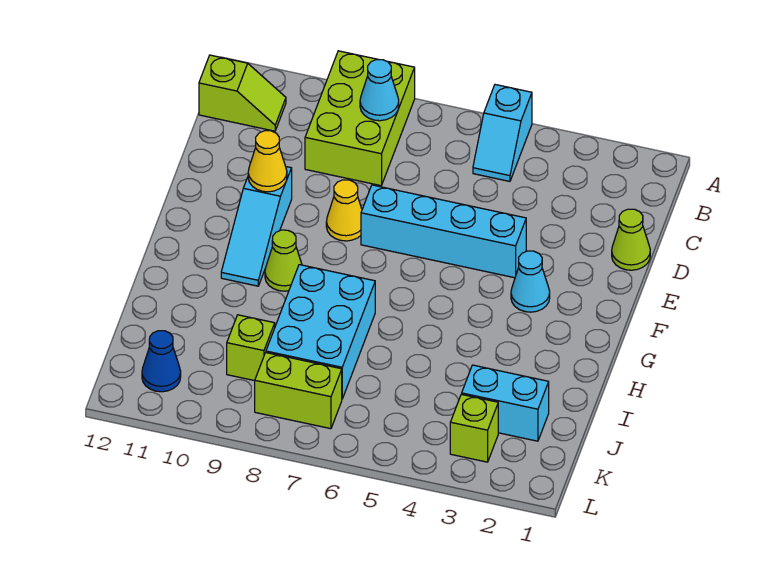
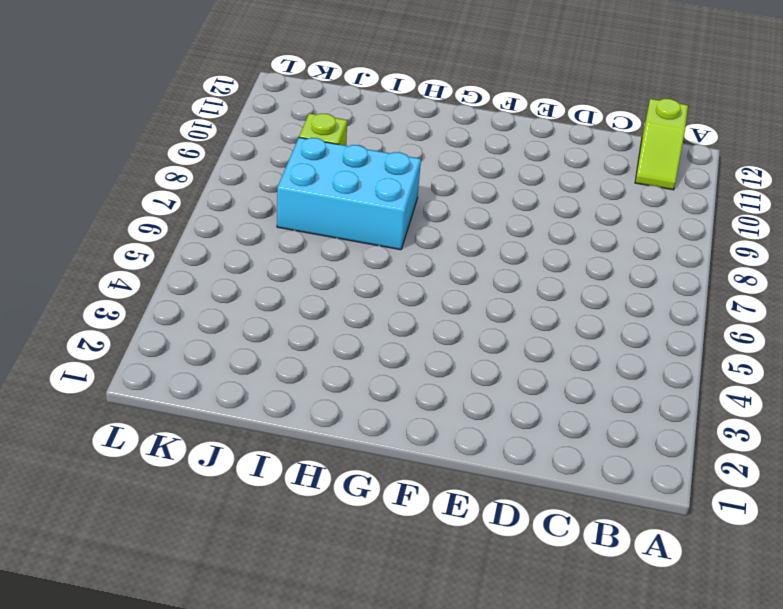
none -> cyan 1x2 slope [473,85,532,181]
none -> lime 2x3 brick [305,51,415,186]
none -> lime 1x1 cone [612,209,650,270]

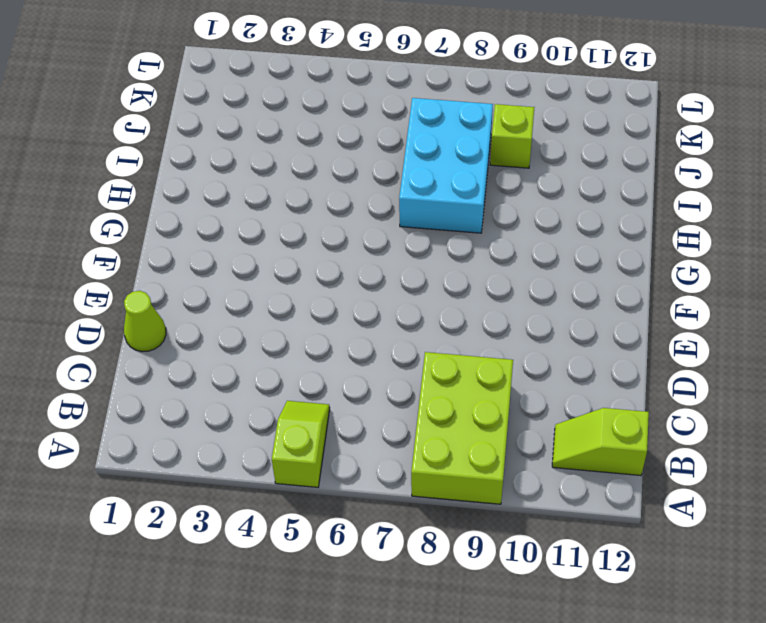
lime 1x2 slope [272,401,330,487] -> cyan 1x2 slope [473,85,532,181]
none -> cyan 1x4 brick [361,185,526,278]
none -> yellow 1x1 cone [326,180,362,241]
none -> cyan 1x3 slope [221,167,292,286]

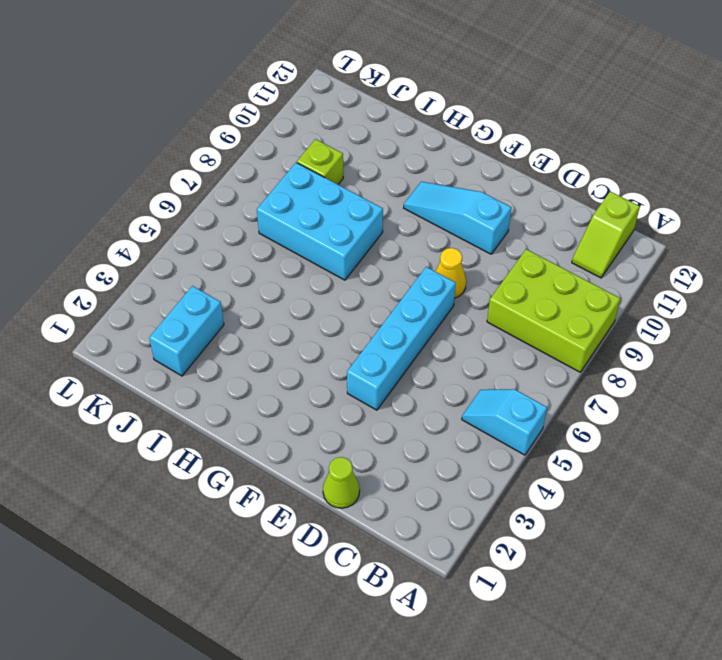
none -> cyan 1x1 cone [511,251,550,312]
none -> lime 1x1 cone [265,230,302,291]
none -> lime 1x1 brick [450,394,498,462]

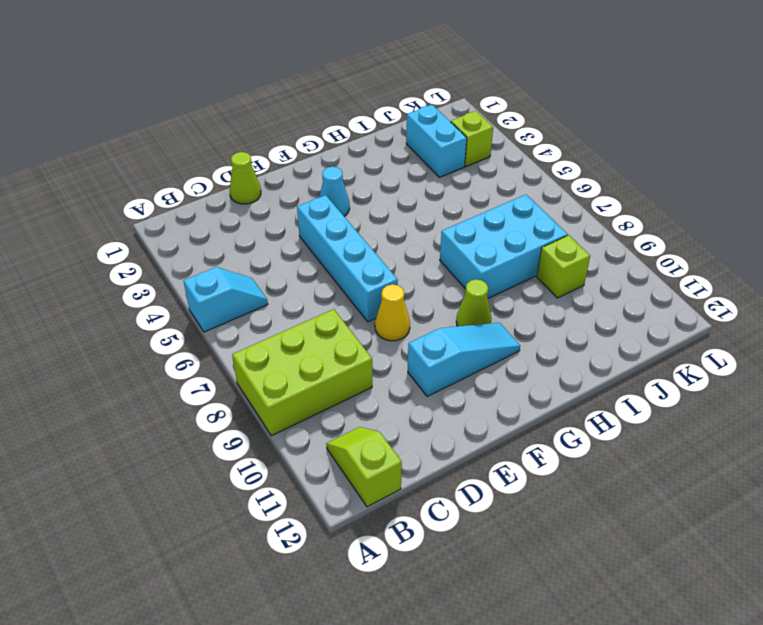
none -> lime 1x2 brick [255,353,342,429]
none -> blue 1x1 cone [142,331,181,392]
none -> cyan 1x1 cone [360,60,399,121]

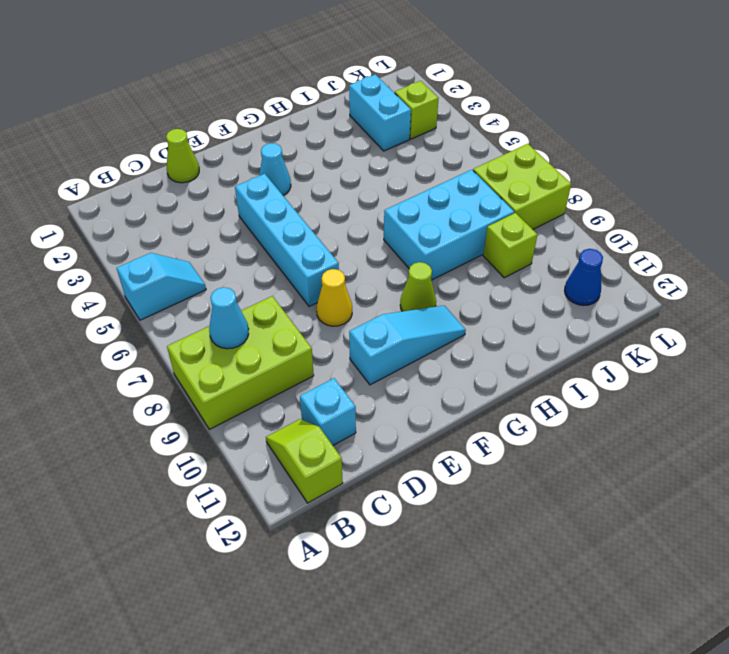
cyan 1x1 brick [300,378,356,445] -> none
lime 2x2 brick [473,144,571,229] -> lime 1x2 brick [255,353,342,429]
none -> yellow 1x1 cone [248,131,287,192]

